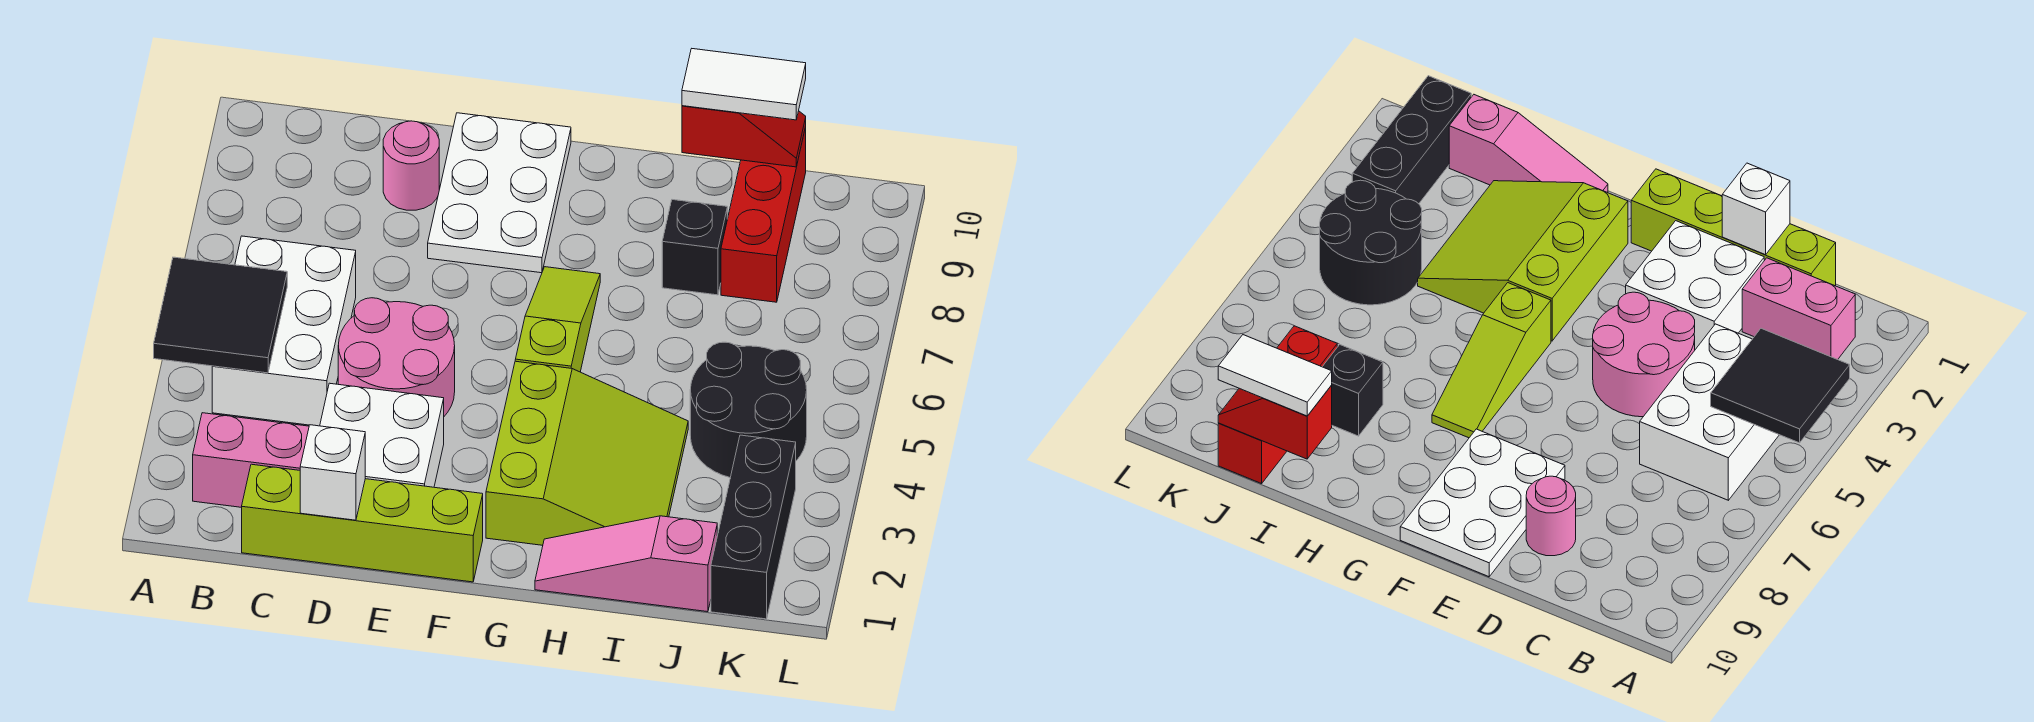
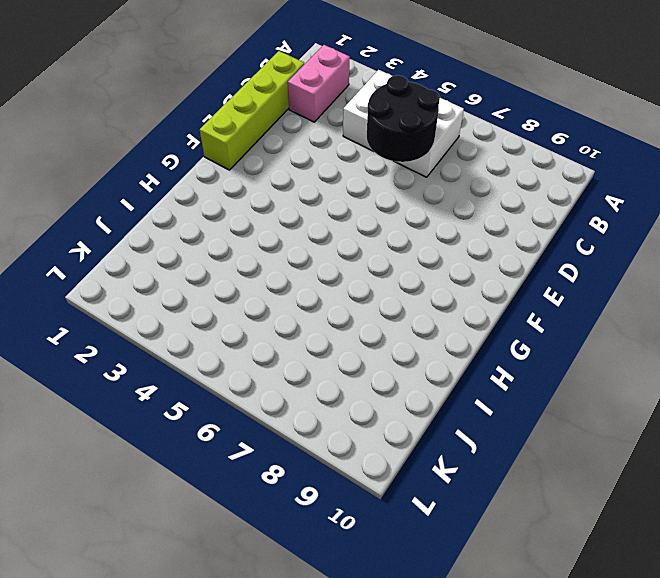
black 2x2 round brick [367,75,440,162] -> black 2x2 round brick moved to [690,342,807,477]
none -> white 2x2 brick [320,383,444,487]
none -> pink 2x2 round brick [338,298,455,416]
none -> pink 1x1 round brick [383,121,439,210]

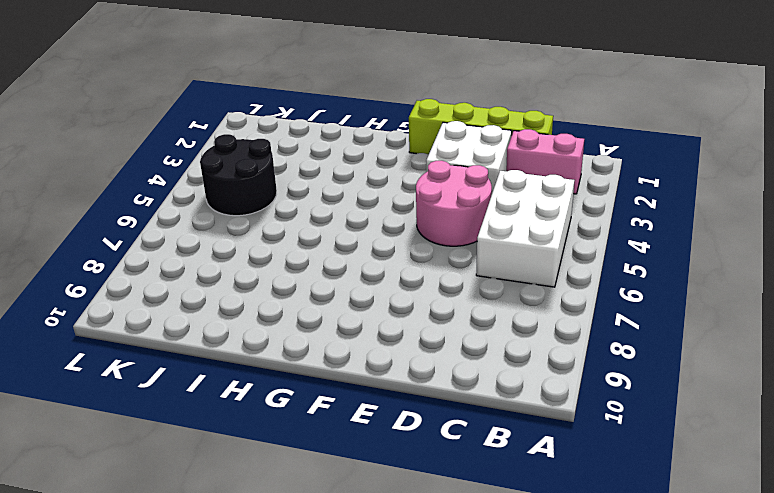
none -> pink 1x1 round brick [383,121,439,210]
none -> white 2x3 plate [428,113,571,273]
none -> lime 3x3 slope [486,361,688,545]

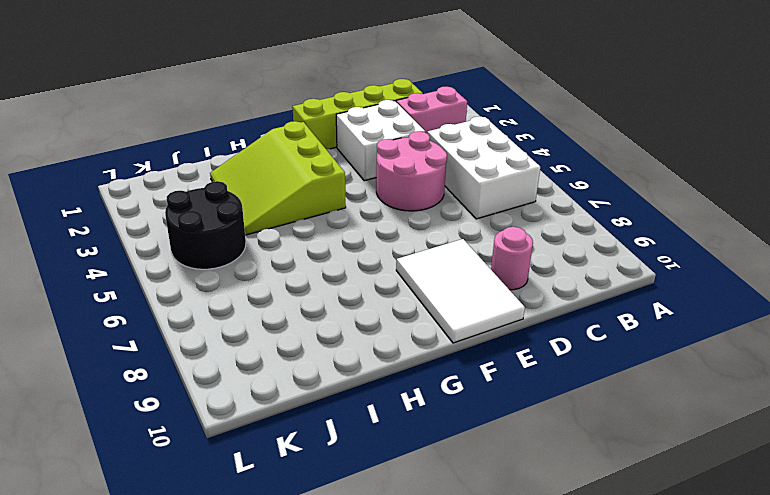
white 2x3 tile [396,239,525,343] -> white 2x3 plate [428,113,571,273]
none -> lime 1x3 slope [515,267,600,372]
none -> pink 1x3 slope [535,516,717,612]
none -> black 1x1 brick [662,200,727,295]

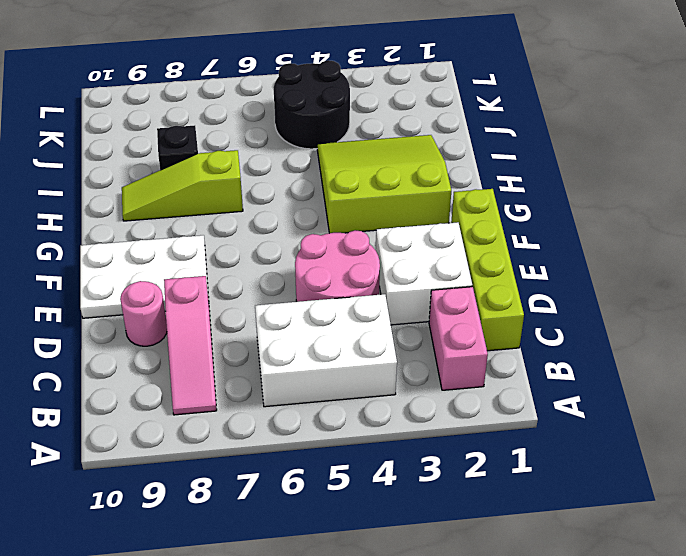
pink 1x3 slope [164,276,217,415] -> pink 1x3 slope moved to [535,516,717,612]
lime 1x3 slope [122,150,243,221] -> lime 1x3 slope moved to [515,267,600,372]
none -> red 1x3 brick [721,127,806,302]
none -> black 1x3 brick [711,435,796,619]
none -> black 2x2 tile [154,257,287,373]

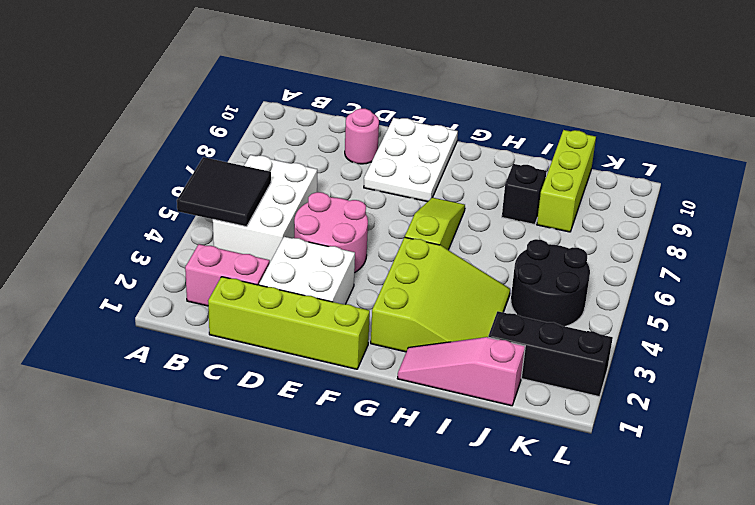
black 1x3 brick [488,311,613,397] -> black 1x3 brick turned to [711,435,796,619]
lime 1x3 brick [537,130,596,232] -> red 1x3 brick [721,127,806,302]
none -> white 1x1 brick [300,425,365,520]
none -> red 1x2 slope [682,106,806,167]
none -> white 1x2 tile [682,49,806,120]

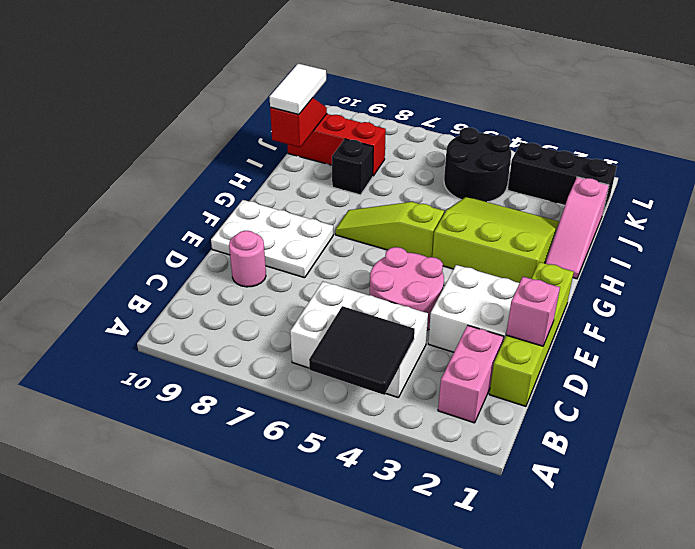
pink 1x1 brick [506,277,560,346] -> white 1x1 brick [300,425,365,520]

